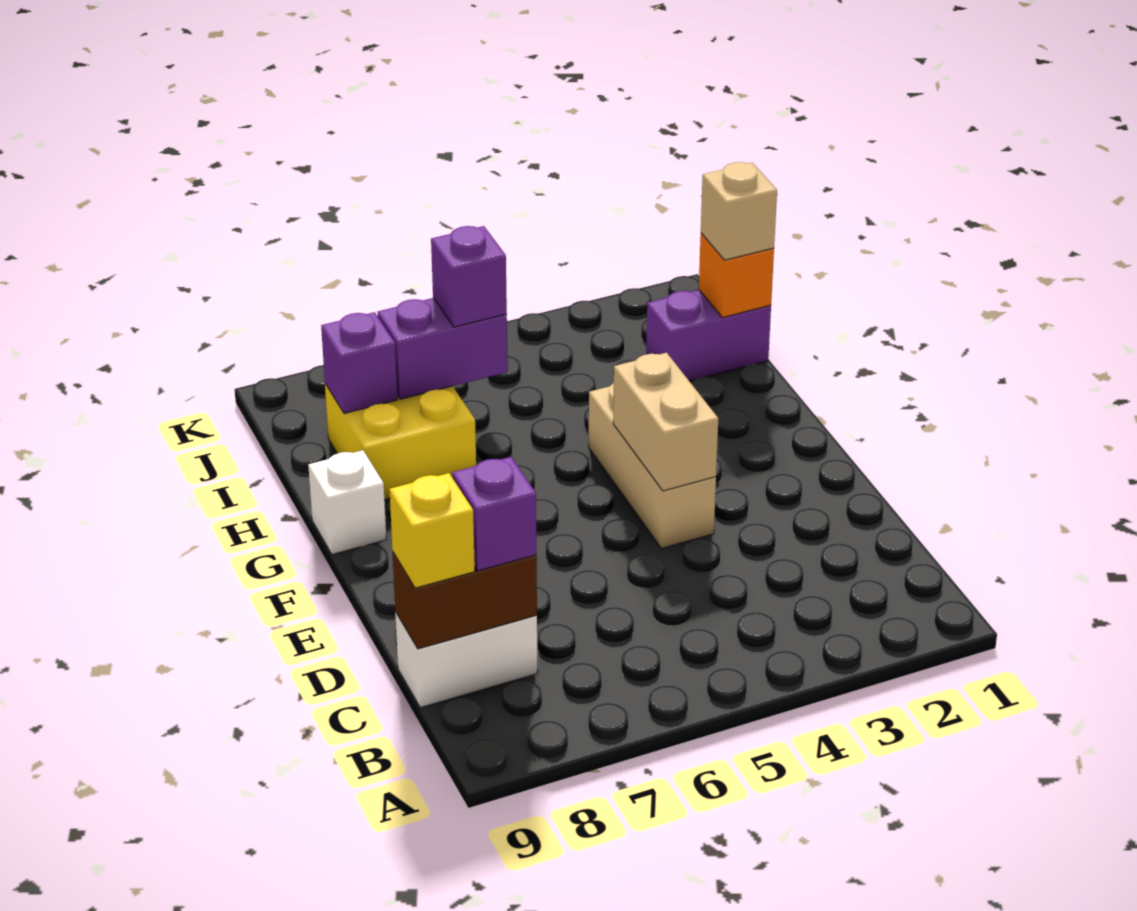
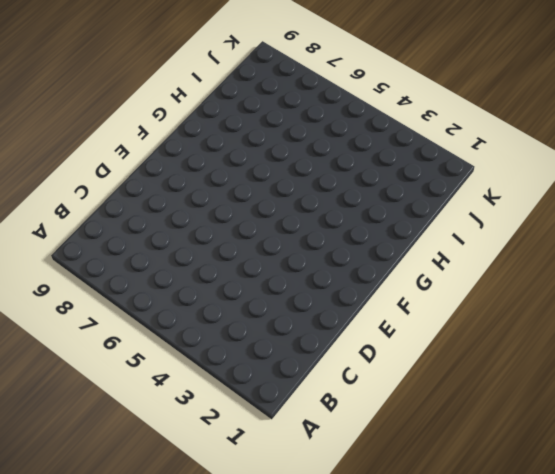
none -> white 1x2 brick [395,612,538,708]
none -> tan 1x3 brick [589,383,716,548]
none -> white 1x1 brick [308,450,386,554]

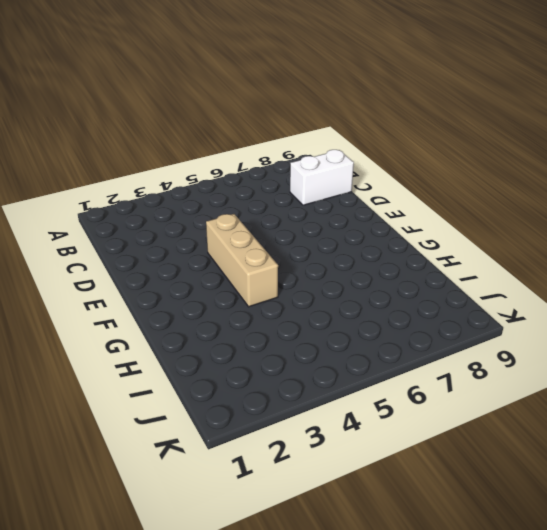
none -> white 1x1 brick [308,450,386,554]
none -> yellow 2x2 brick [325,384,476,500]
none -> purple 1x2 brick [646,290,771,381]

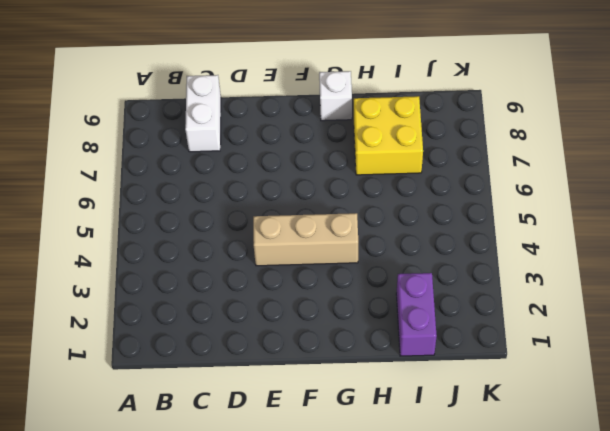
none -> brown 1x2 brick [392,552,537,649]
none -> tan 1x2 brick [613,353,718,491]
none -> orange 1x1 brick [699,233,774,317]

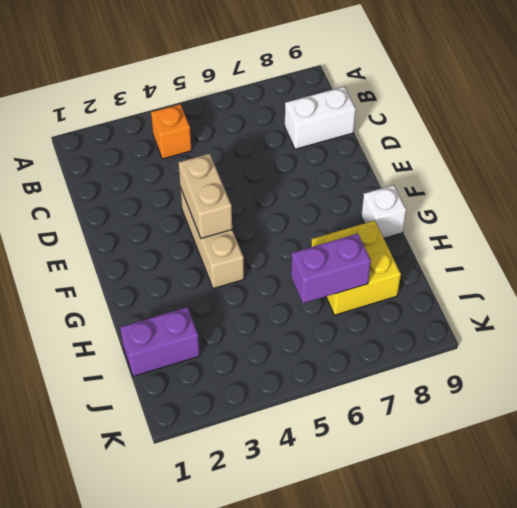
orange 1x1 brick [151,104,192,159] -> orange 1x1 brick moved to [699,233,774,317]
none -> brown 1x2 brick [392,552,537,649]
none -> purple 1x1 brick [321,312,397,414]
none -> purple 1x1 brick [452,457,536,571]

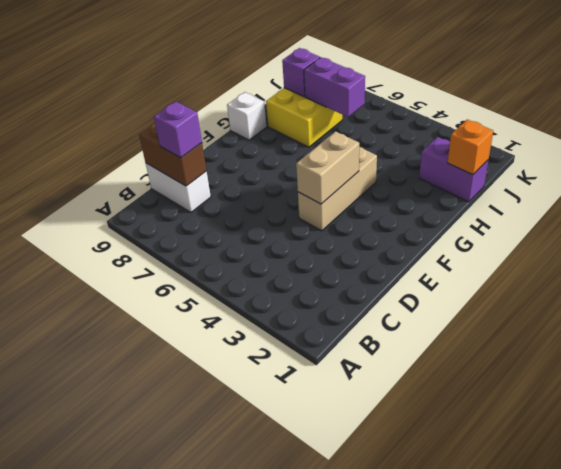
none -> yellow 1x1 brick [389,473,475,588]
none -> tan 1x1 brick [701,162,777,260]
none -> purple 1x1 brick [431,226,507,327]

